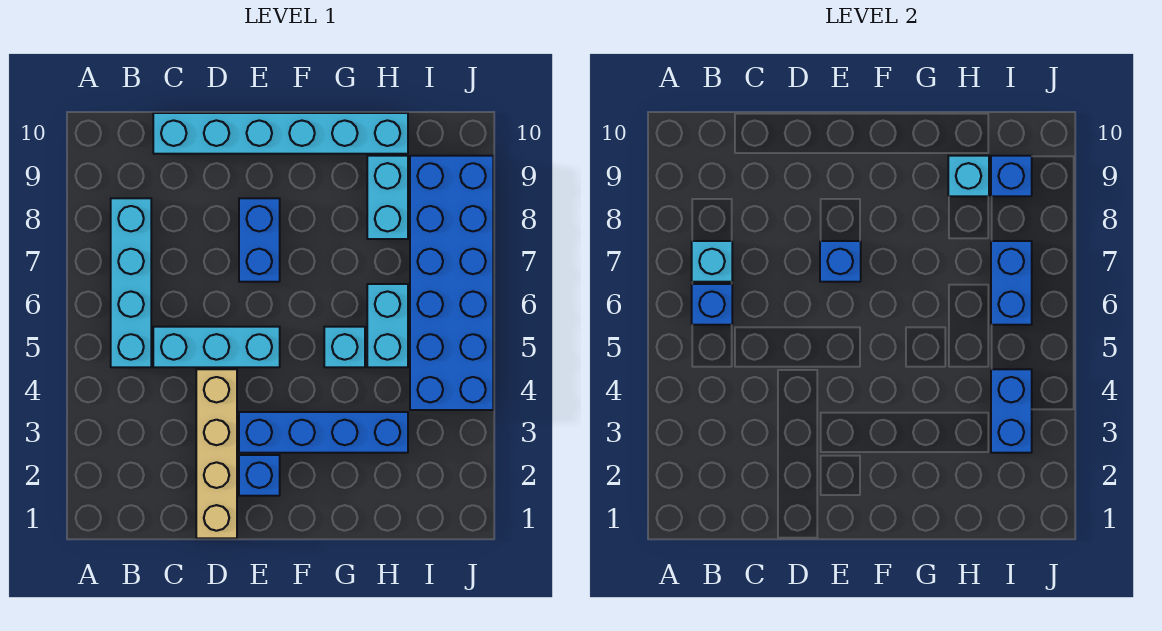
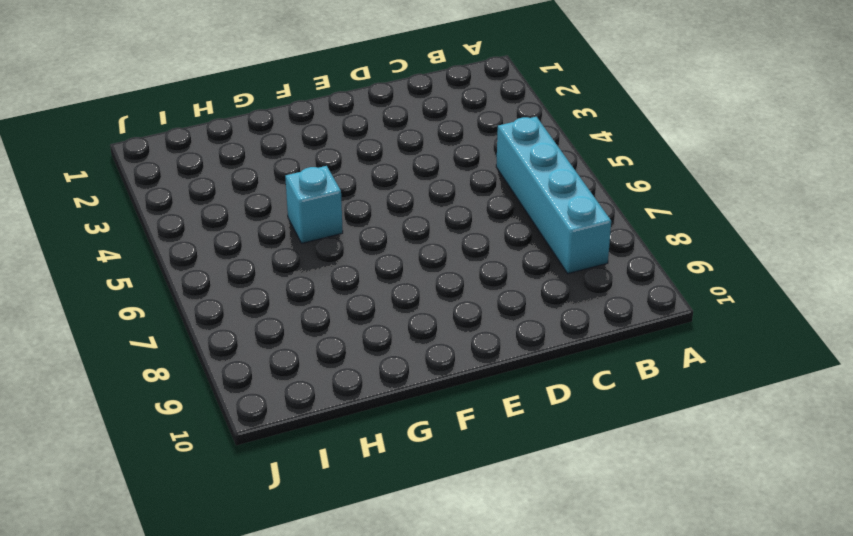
none -> cyan 1x3 brick [153,327,280,367]
none -> cyan 1x6 brick [153,113,408,154]
none -> tan 1x4 brick [196,369,237,538]

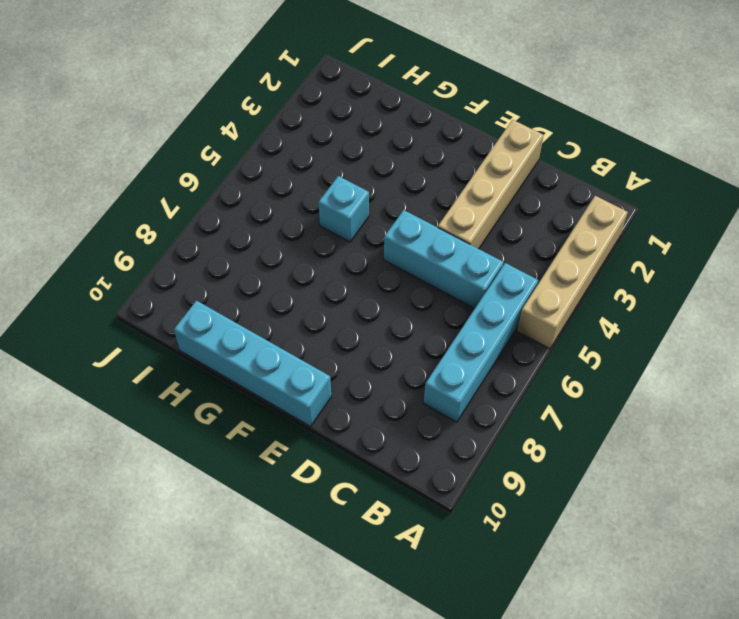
tan 1x4 brick [517,196,628,349] -> none
cyan 1x4 brick [174,301,331,426] -> cyan 1x6 brick [153,113,408,154]
none -> blue 1x1 brick [239,455,280,496]
none -> blue 1x4 brick [239,412,408,453]
none -> blue 1x2 brick [239,198,280,282]

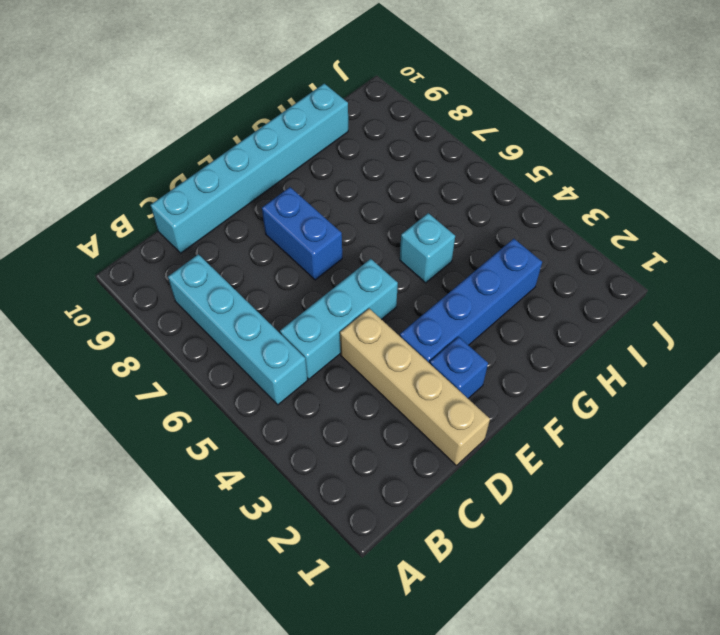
none -> cyan 1x2 brick [367,284,408,367]
none -> cyan 1x2 brick [367,156,408,239]
none -> blue 2x6 brick [410,156,493,410]

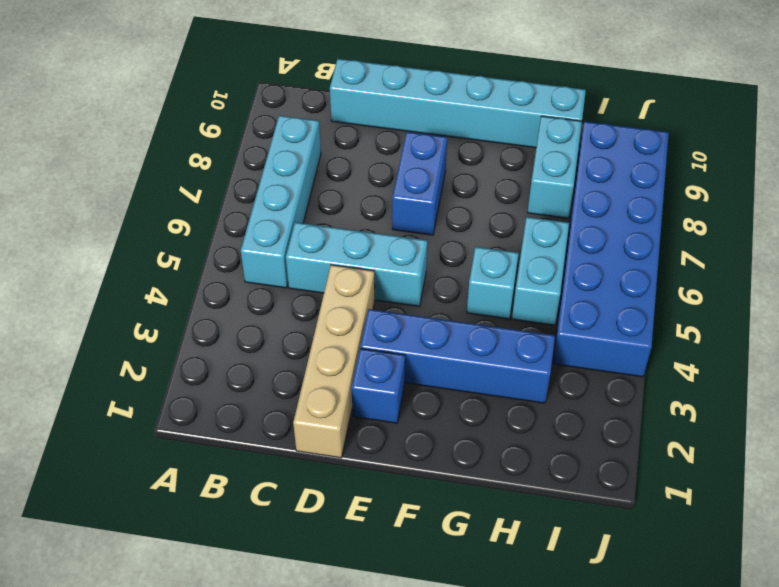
none -> blue 1x1 brick [692,284,732,325]
none -> cyan 1x1 brick [692,241,732,282]
none -> blue 1x1 brick [820,241,861,282]

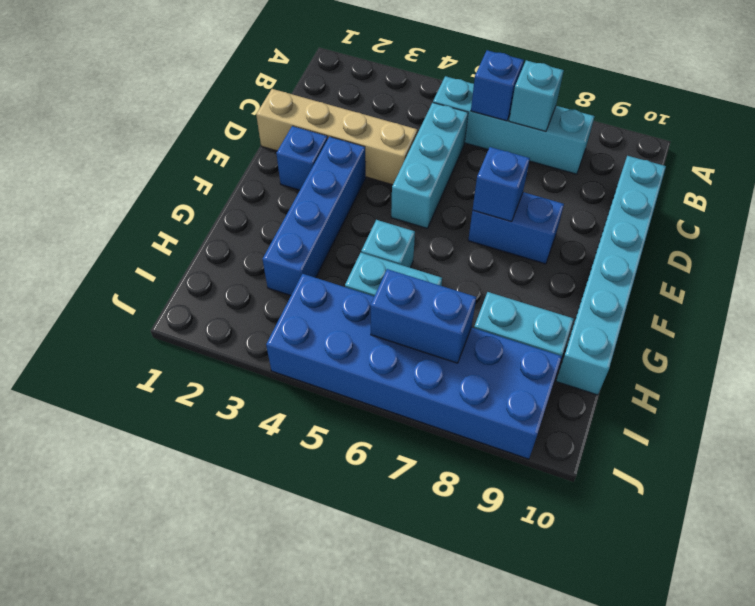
none -> cyan 1x1 brick [948,156,989,196]
none -> blue 1x2 brick [991,369,1032,453]
none -> blue 1x1 brick [991,156,1032,196]

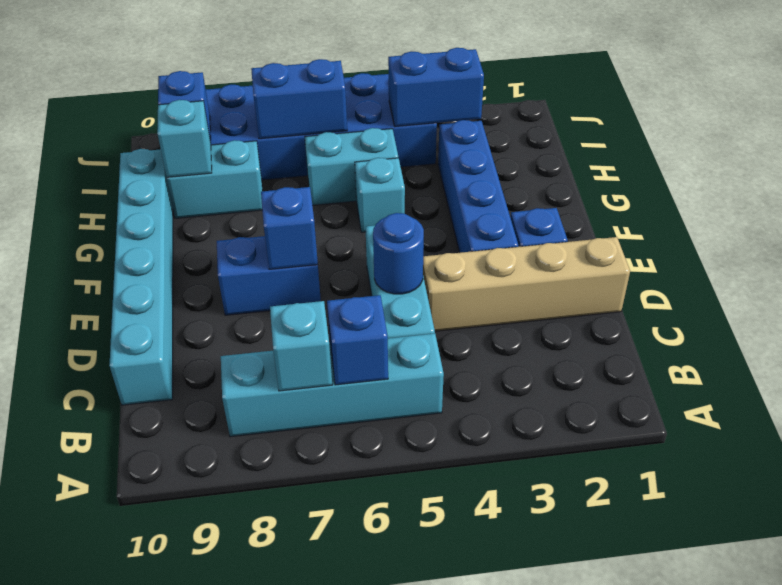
blue 1x1 round brick [373,213,424,294] -> none

